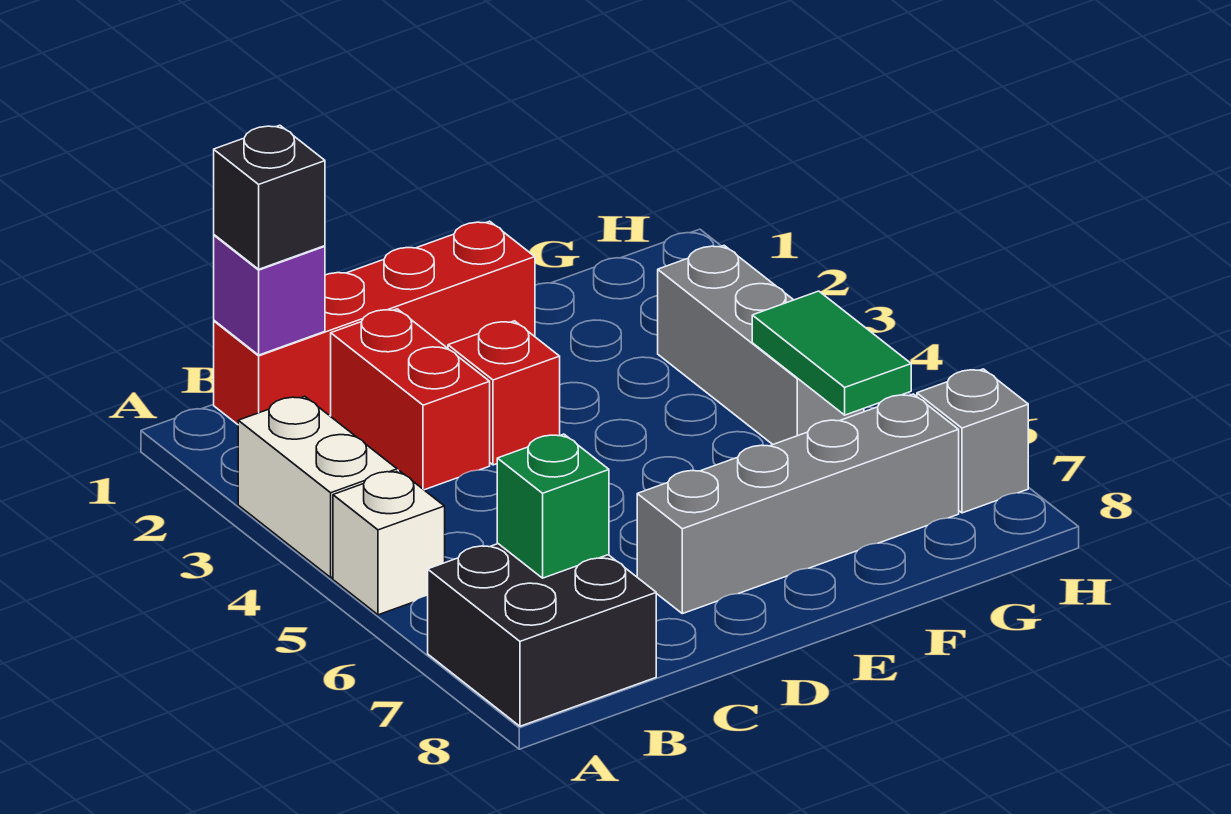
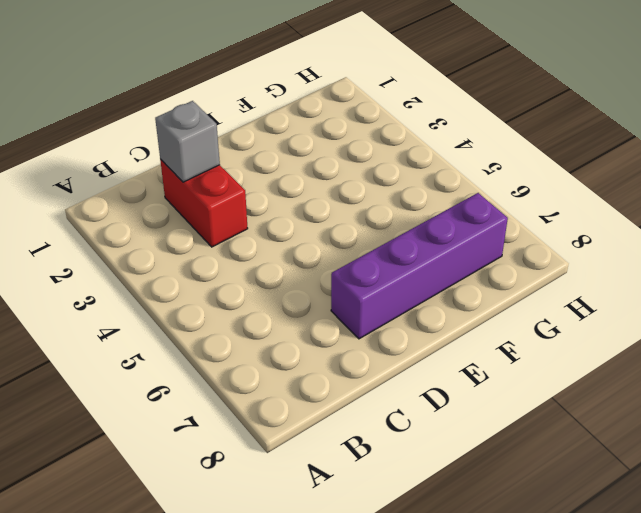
grey 1x1 brick [155,101,220,182] -> grey 1x1 brick moved to [917,369,1028,513]
purple 1x4 brick [331,193,508,339] -> grey 1x4 brick [637,394,959,614]
none -> white 1x2 brick [238,396,397,577]
none -> white 1x1 brick [333,471,445,615]
none -> black 2x2 brick [428,544,656,726]

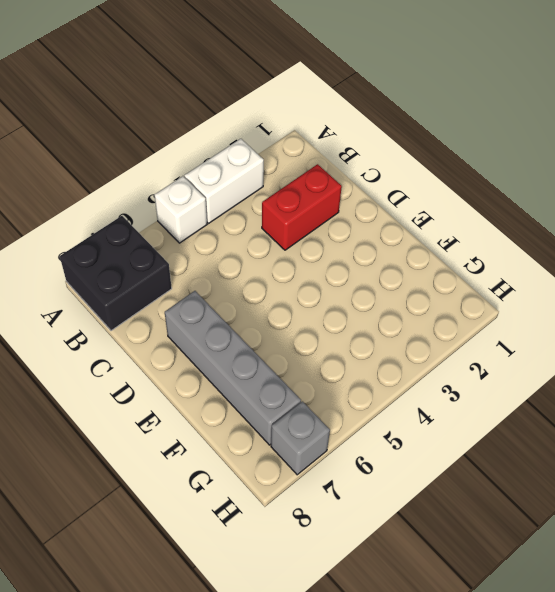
none -> red 1x4 brick [214,221,535,424]
none -> red 1x1 brick [448,321,560,465]
none -> grey 1x3 brick [658,246,864,444]

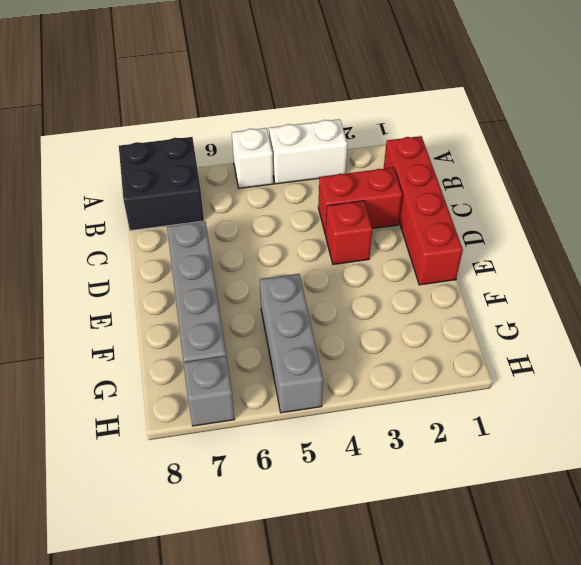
grey 1x3 brick [260,274,323,413] -> grey 1x3 brick turned to [658,246,864,444]
none -> purple 1x1 brick [214,235,325,355]
none -> green 1x1 brick [497,434,609,578]
none -> green 1x2 tile [752,291,911,415]

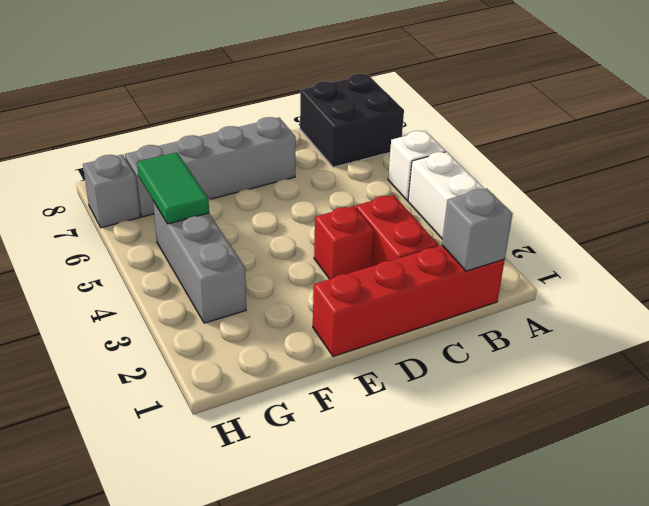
grey 1x1 brick [442,188,513,271] -> purple 1x1 brick [214,235,325,355]
none -> green 1x1 brick [497,434,609,578]
none -> black 1x1 brick [214,125,325,269]

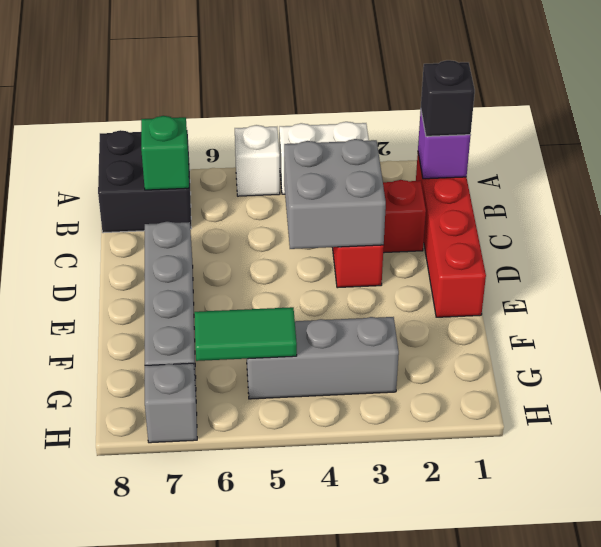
grey 2x2 brick [284,139,386,249] -> none

